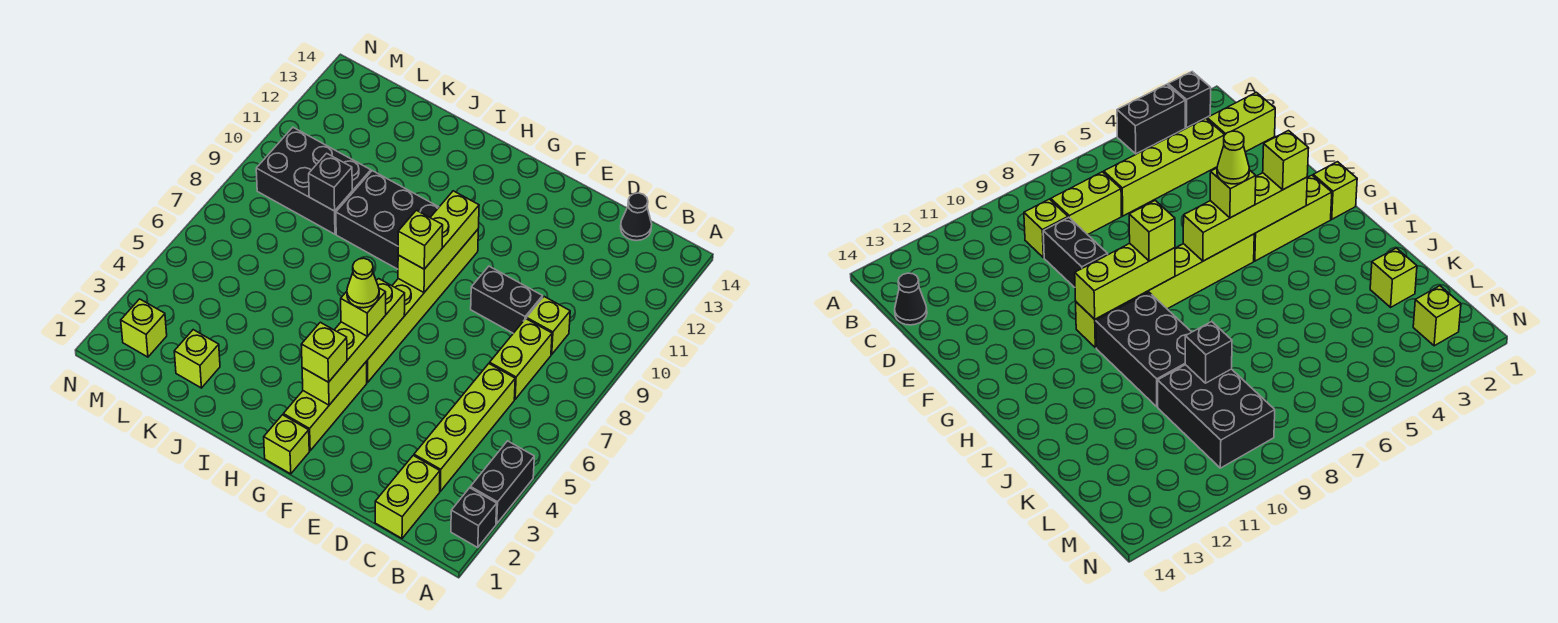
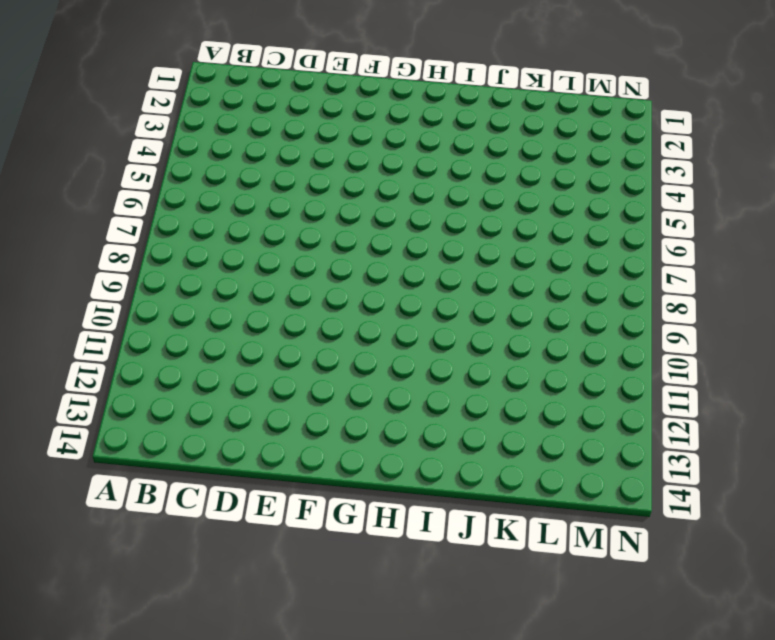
none -> black 1x1 brick [451,488,497,548]
none -> black 1x2 brick [470,441,534,524]
none -> lime 1x2 brick [375,456,440,538]

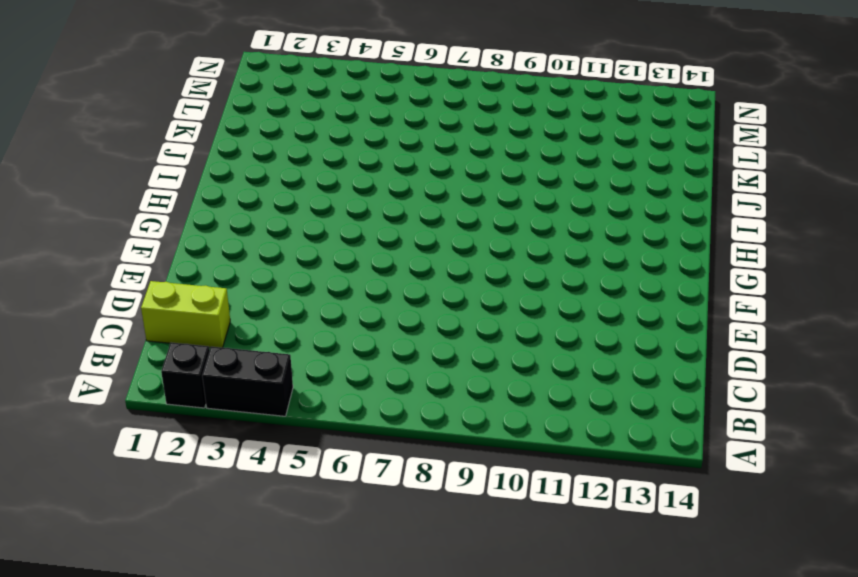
none -> lime 1x4 brick [414,364,515,491]
none -> lime 1x2 brick [490,319,552,399]
none -> lime 1x1 brick [526,297,570,354]

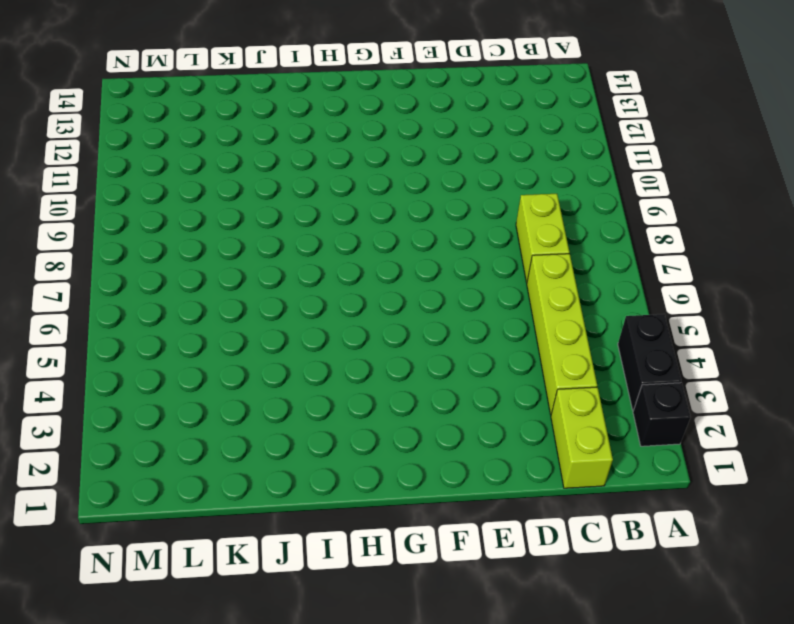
none -> lime 1x1 brick [526,297,570,354]
none -> black 1x1 cone [621,193,652,241]
none -> black 1x2 brick [471,266,543,333]

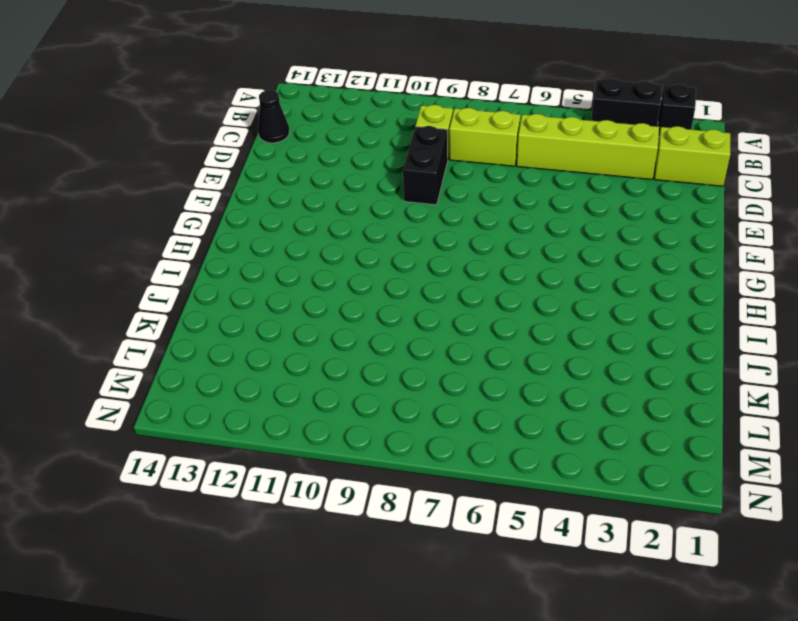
none -> lime 1x1 brick [264,415,309,474]
none -> lime 1x3 brick [283,361,367,451]
none -> lime 1x6 brick [367,230,478,382]

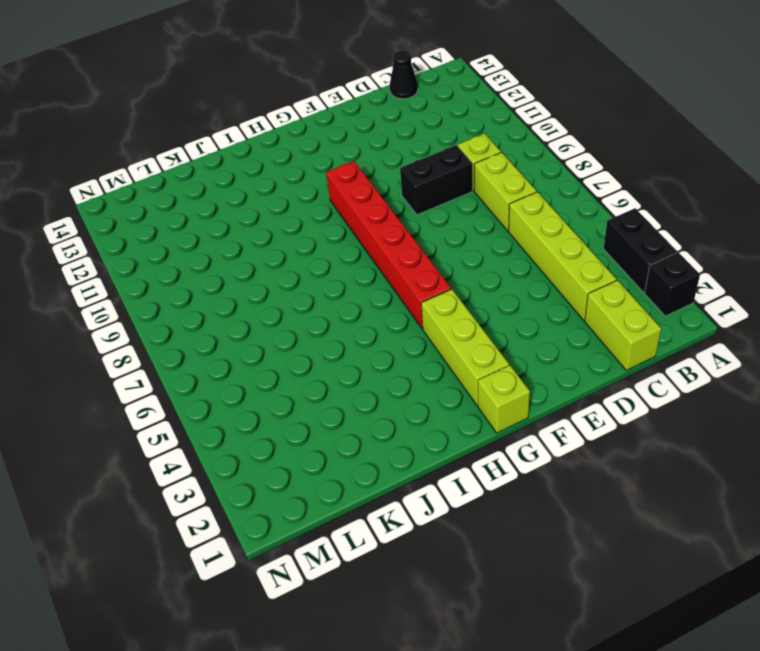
red 1x6 brick [326,161,451,329] -> lime 1x6 brick [367,230,478,382]
none -> black 2x3 brick [336,171,439,269]
none -> lime 1x1 brick [174,330,220,388]
none -> black 2x3 brick [256,128,371,234]

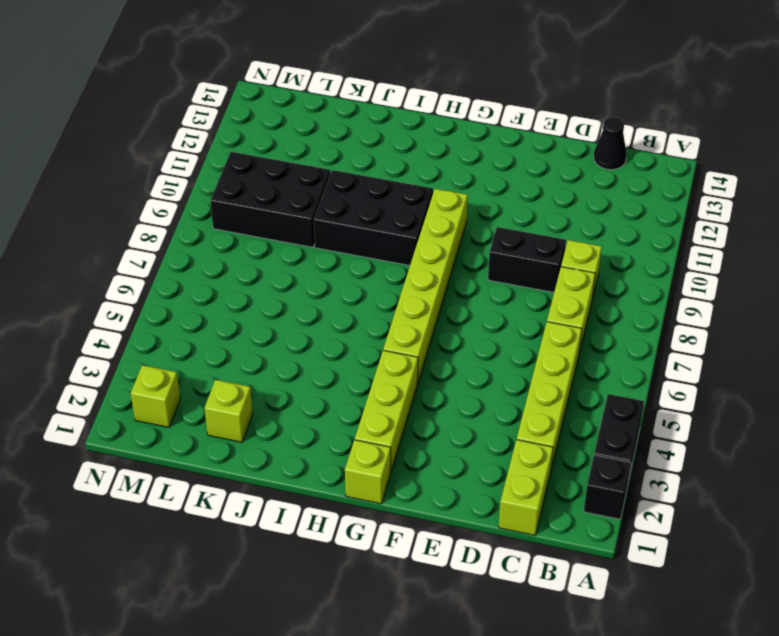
none -> lime 1x4 brick [302,279,405,405]
none -> lime 1x3 brick [398,191,479,292]
none -> black 1x1 brick [309,153,352,211]

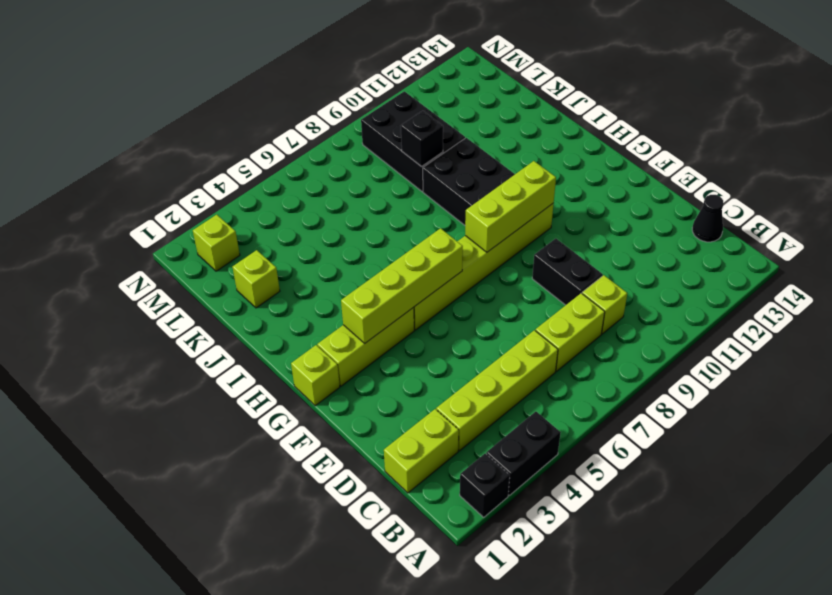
none -> lime 1x1 brick [301,322,347,382]
none -> lime 1x1 brick [341,288,386,336]
none -> lime 1x1 brick [398,210,443,269]

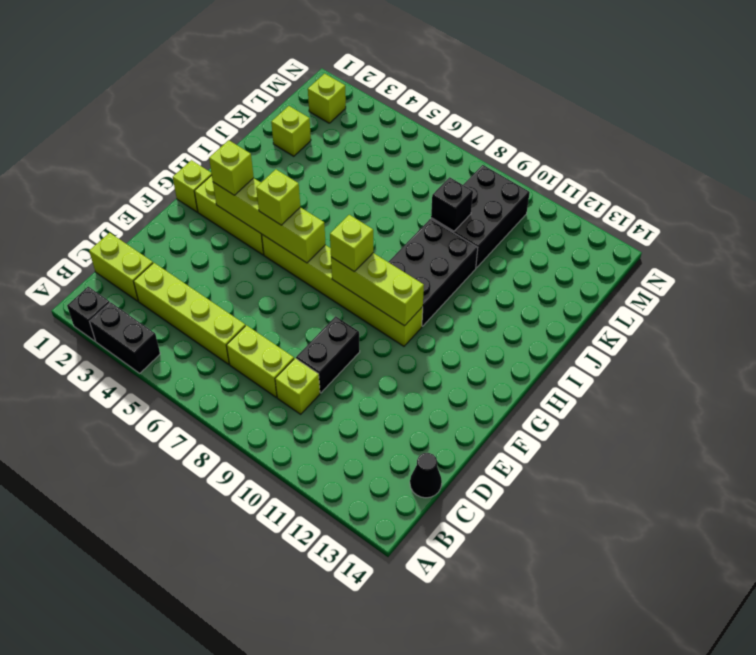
none -> lime 1x1 cone [347,258,379,308]

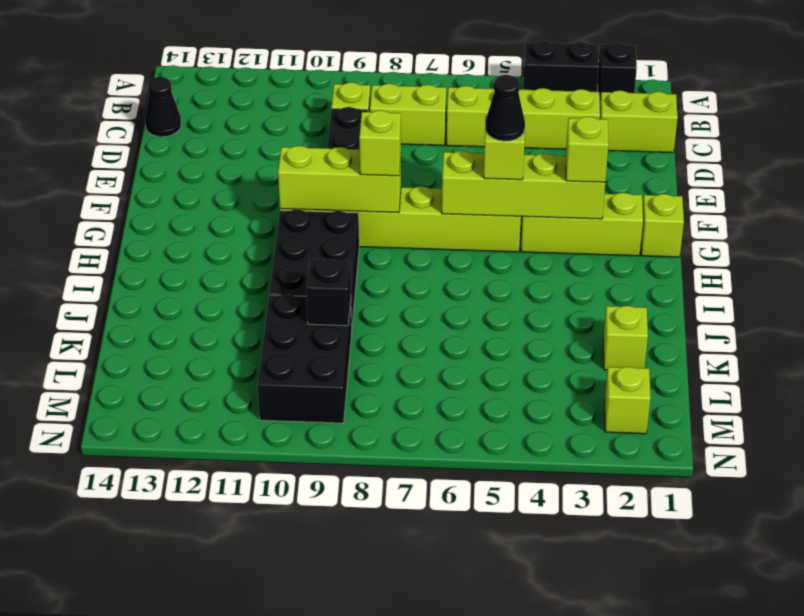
black 1x1 cone [485,75,525,141] -> lime 1x1 cone [347,258,379,308]

